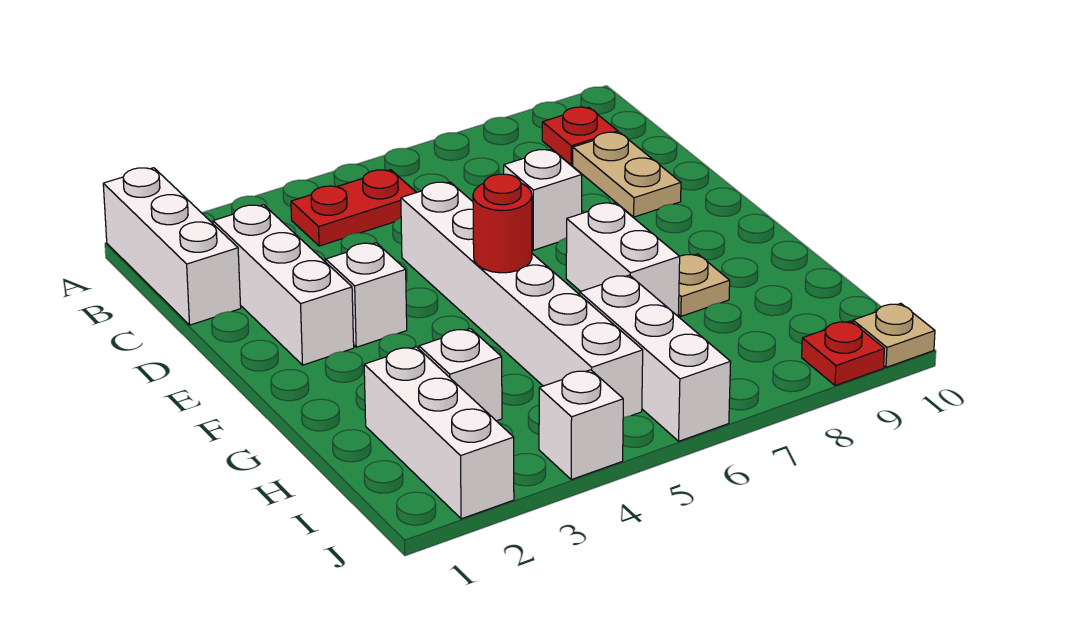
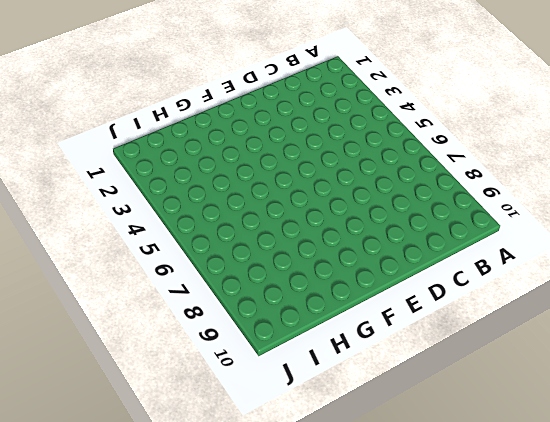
none -> white 1x3 brick [103,168,241,325]
none -> red 1x2 plate [291,170,417,246]
none -> red 1x1 plate [542,107,618,165]

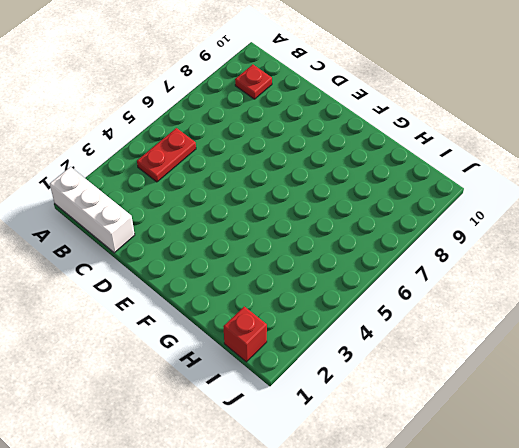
red 1x1 brick [223,306,267,362] -> none
none -> white 1x3 brick [213,205,354,365]
none -> tan 1x2 plate [573,132,681,217]
none -> white 1x6 brick [401,182,643,418]

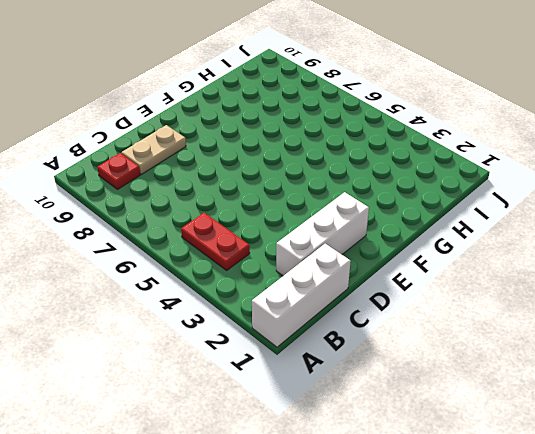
none -> white 1x6 brick [401,182,643,418]
none -> white 1x1 brick [504,150,582,250]
none -> white 1x1 brick [326,243,407,347]

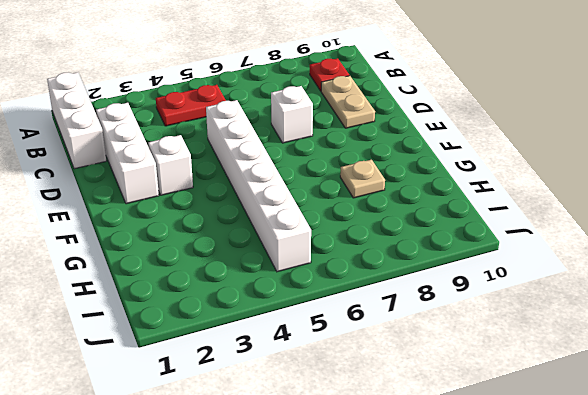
none -> white 1x2 brick [566,203,680,316]
none -> white 1x3 brick [364,347,514,519]
none -> white 1x1 brick [419,329,502,421]

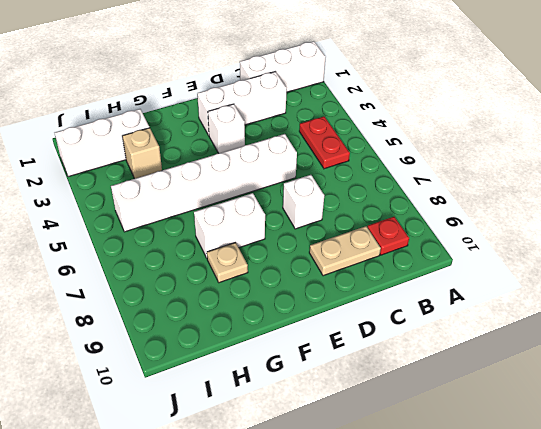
tan 1x1 brick [122,128,162,178] -> white 1x1 brick [419,329,502,421]
none -> white 1x3 brick [580,275,731,441]
none -> white 1x1 brick [539,370,623,480]
none -> red 1x1 plate [802,321,884,386]

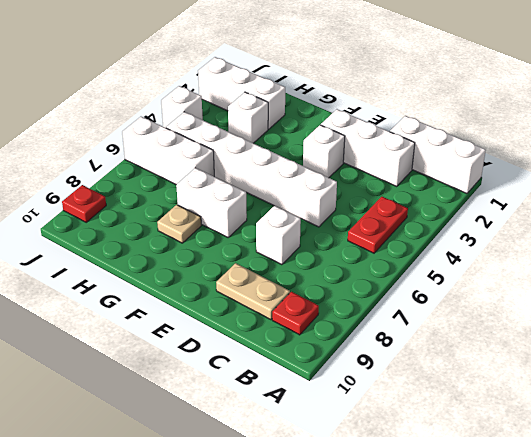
none -> tan 1x1 plate [853,303,935,367]
none -> red 1x1 round brick [473,174,532,273]

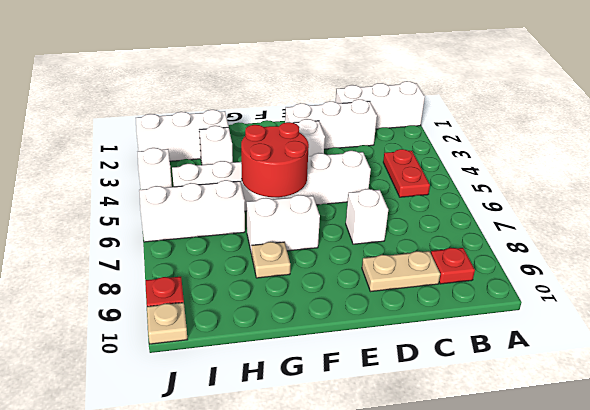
red 2x2 round brick [241,122,309,197] -> red 1x1 round brick [473,174,532,273]

